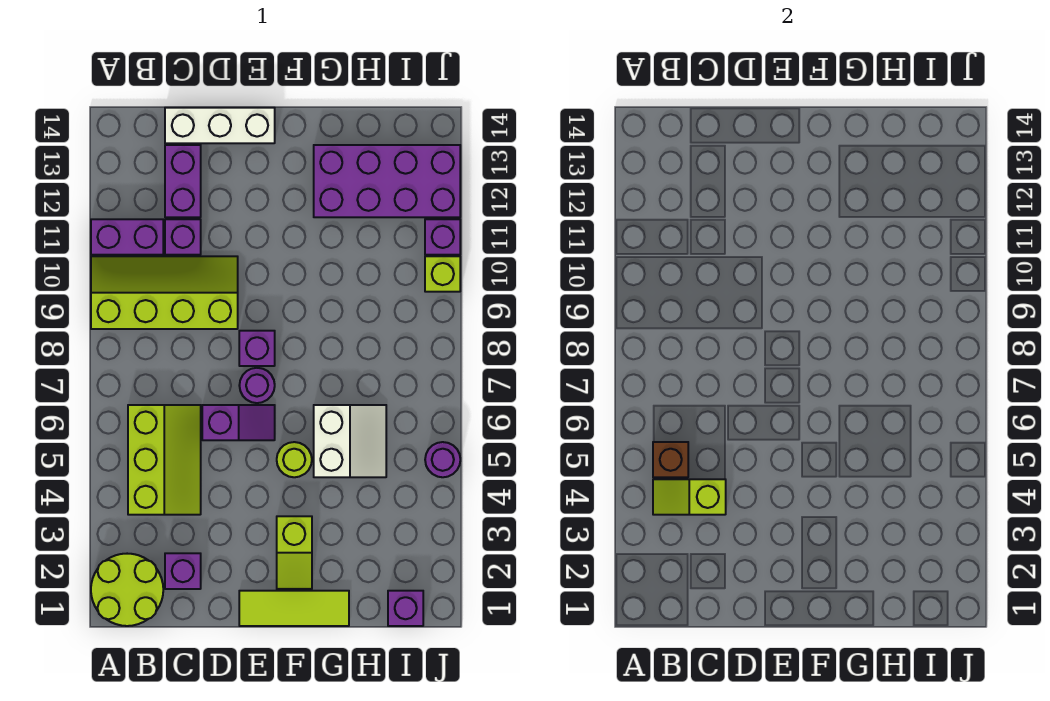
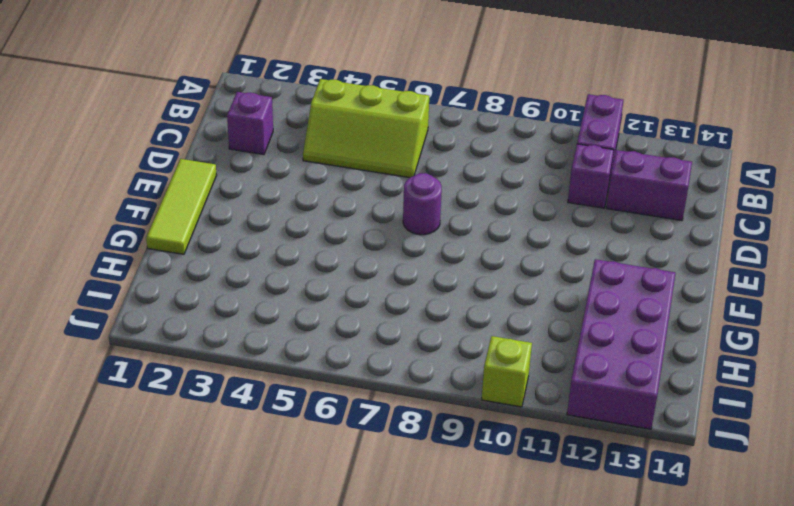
none -> lime 2x2 round brick [91,554,163,626]
none -> lime 2x4 slope [91,256,238,329]
none -> white 1x3 brick [165,108,275,143]

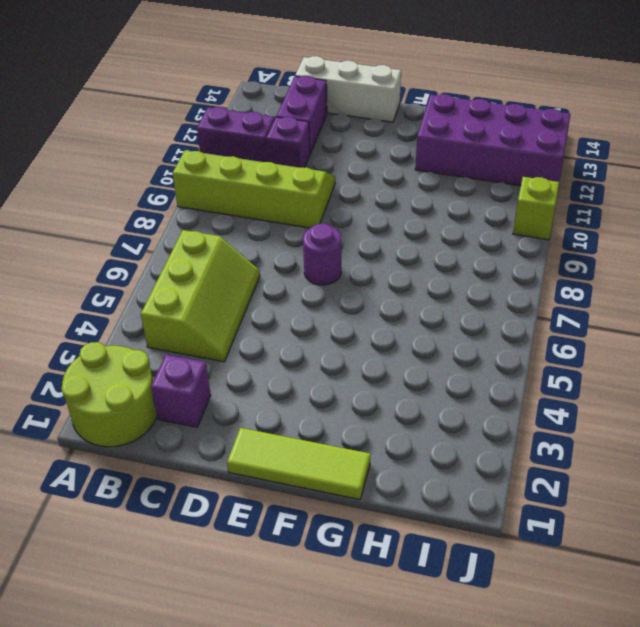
none -> purple 1x2 slope [202,405,275,440]
none -> purple 1x1 brick [239,331,275,366]
none -> lime 1x2 slope [277,516,312,589]

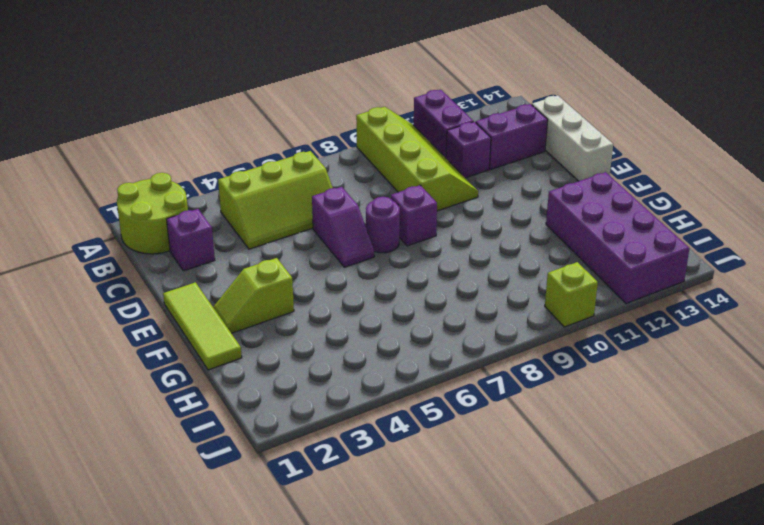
none -> lime 1x1 round brick [277,442,312,477]
none -> white 2x2 slope [314,405,386,477]
none -> purple 1x1 brick [388,591,423,626]

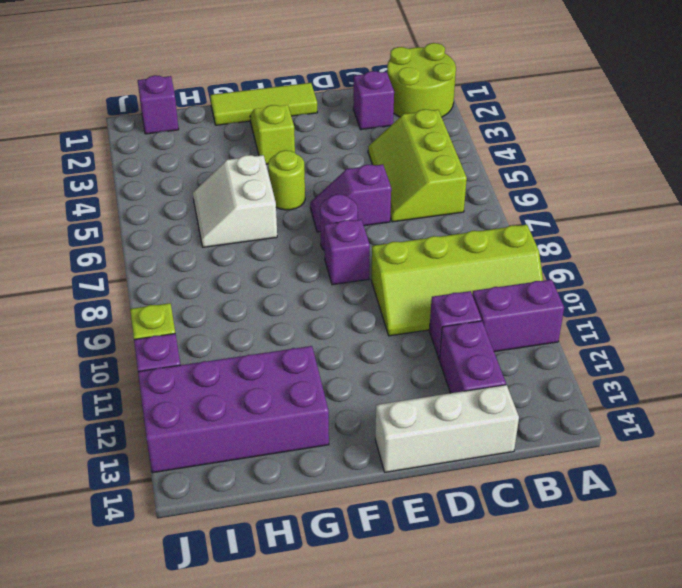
none -> purple 1x1 round brick [425,442,460,477]
none -> lime 1x2 slope [653,479,726,515]
none -> brown 1x1 brick [653,442,688,477]

